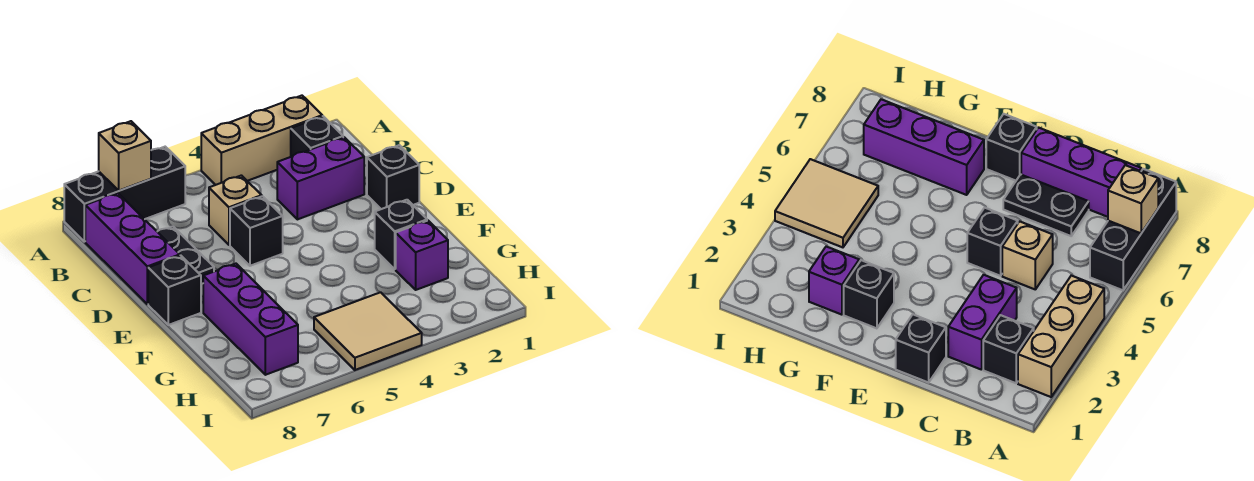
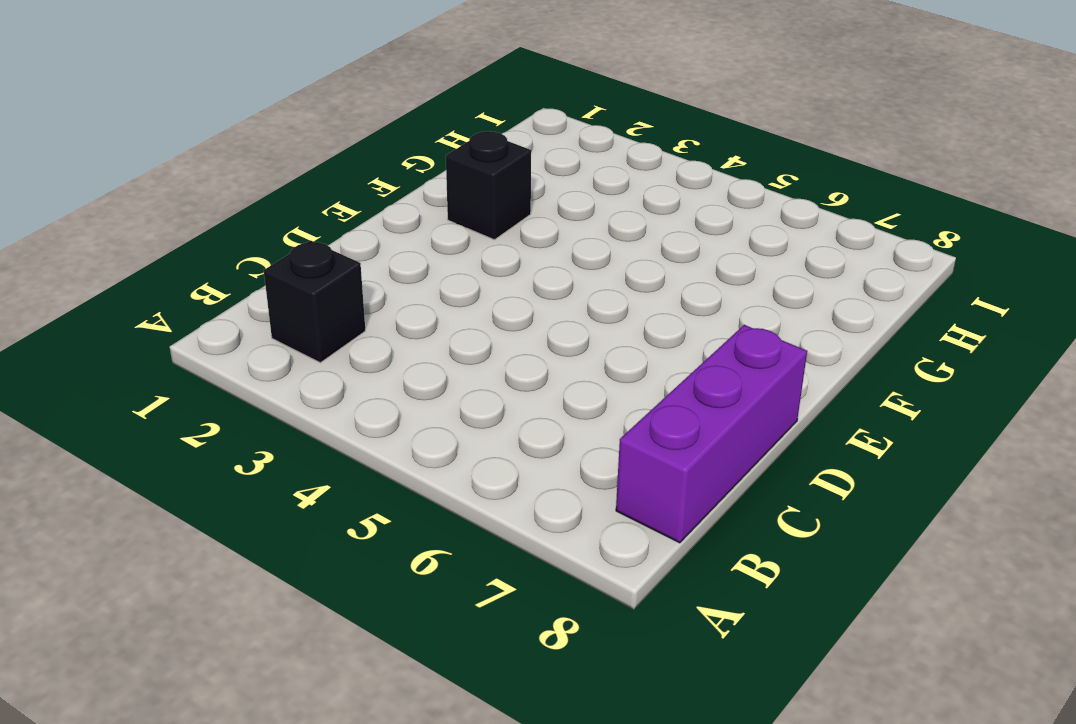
none -> tan 1x3 brick [201,96,322,185]
none -> black 1x3 brick [64,147,185,242]
none -> purple 1x2 brick [277,137,364,219]

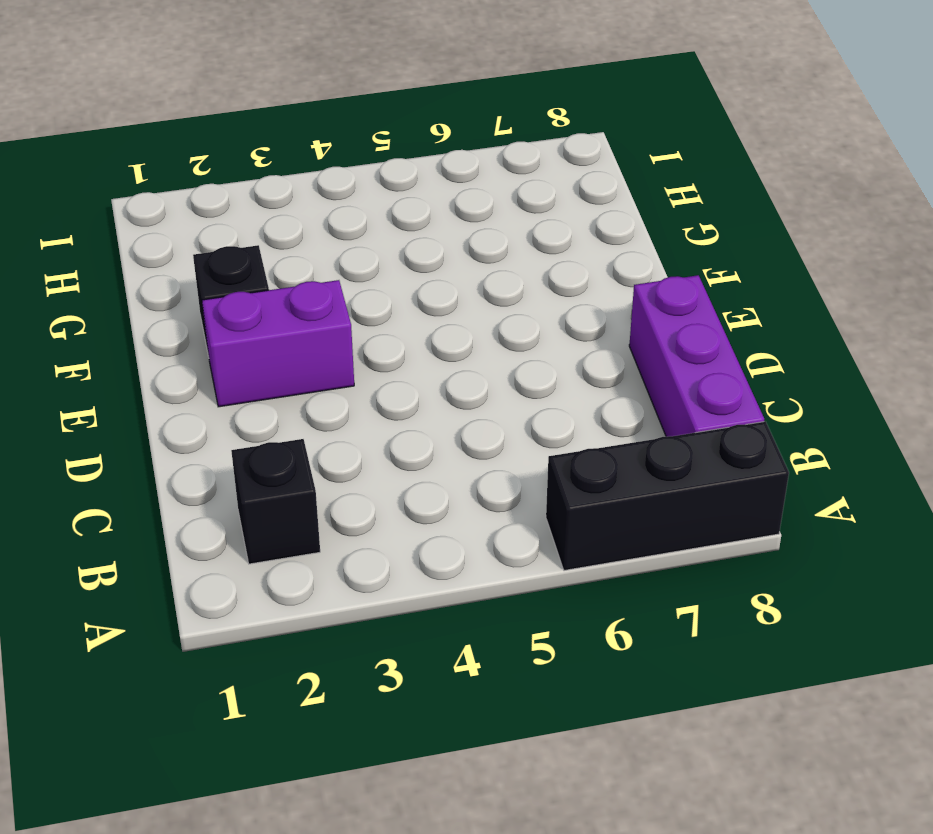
purple 1x2 brick [202,280,354,407] -> purple 1x2 brick moved to [277,137,364,219]
none -> tan 1x3 brick [201,96,322,185]
none -> tan 1x1 brick [209,175,262,245]
none -> black 1x2 plate [157,226,214,284]

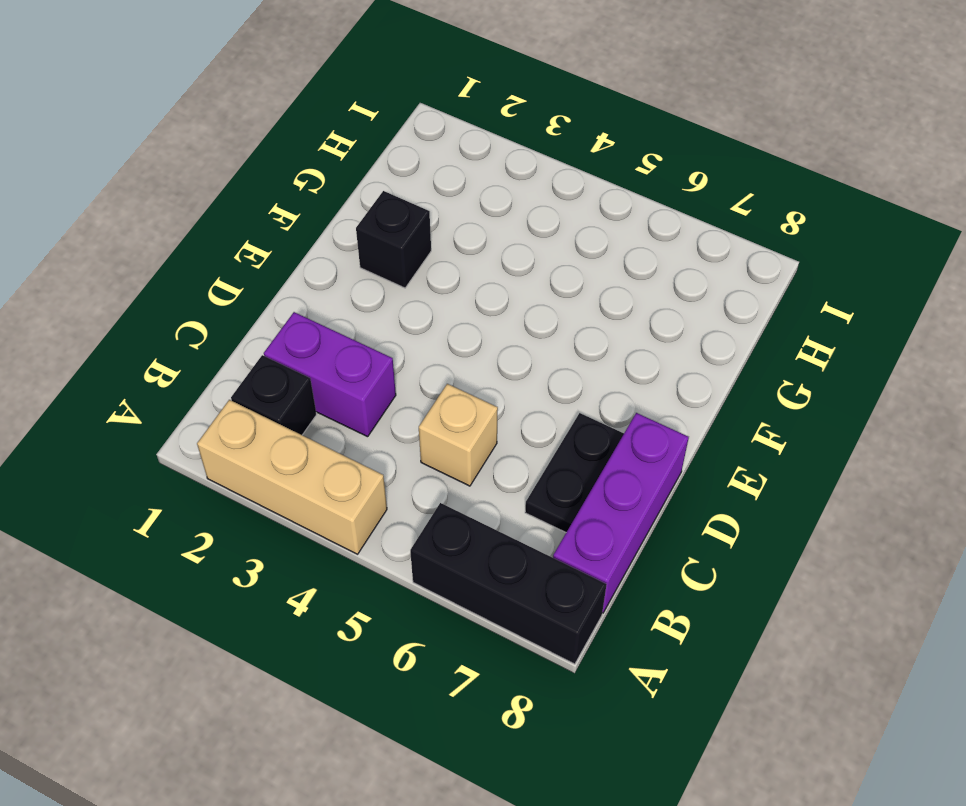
none -> black 1x1 brick [367,145,419,209]
none -> black 1x1 brick [230,196,283,266]
none -> black 1x1 brick [148,255,201,325]

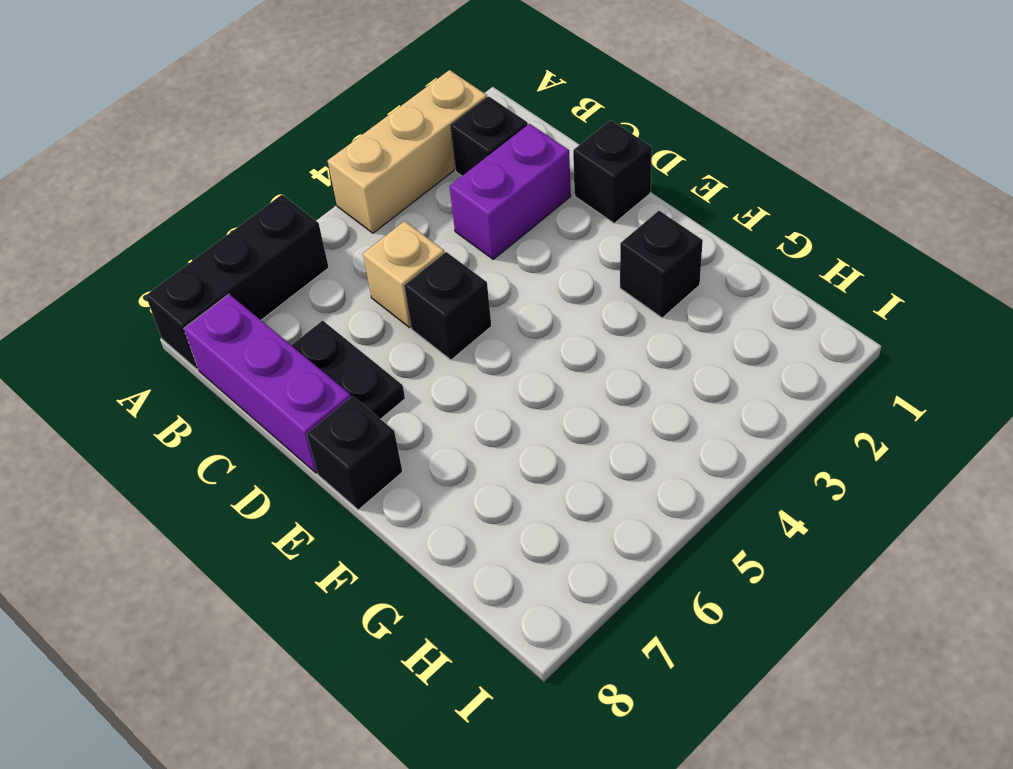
none -> purple 1x3 brick [203,264,298,375]
none -> purple 1x1 brick [396,221,448,290]
none -> tan 2x2 tile [314,292,422,370]

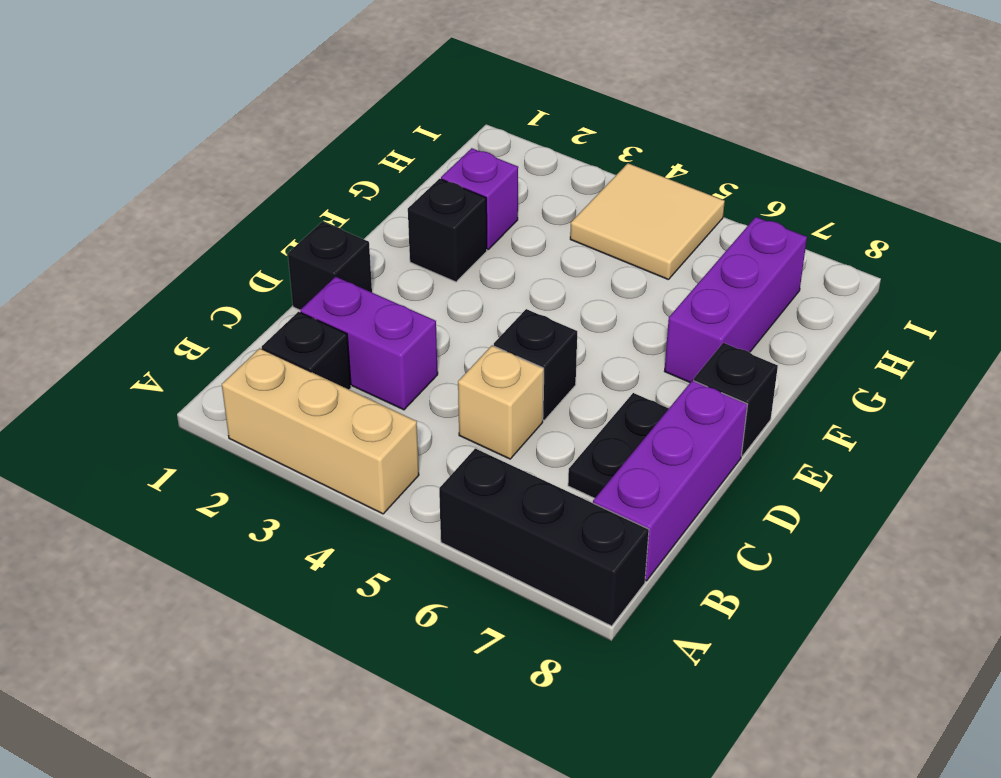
none -> tan 1x1 brick [99,121,151,190]

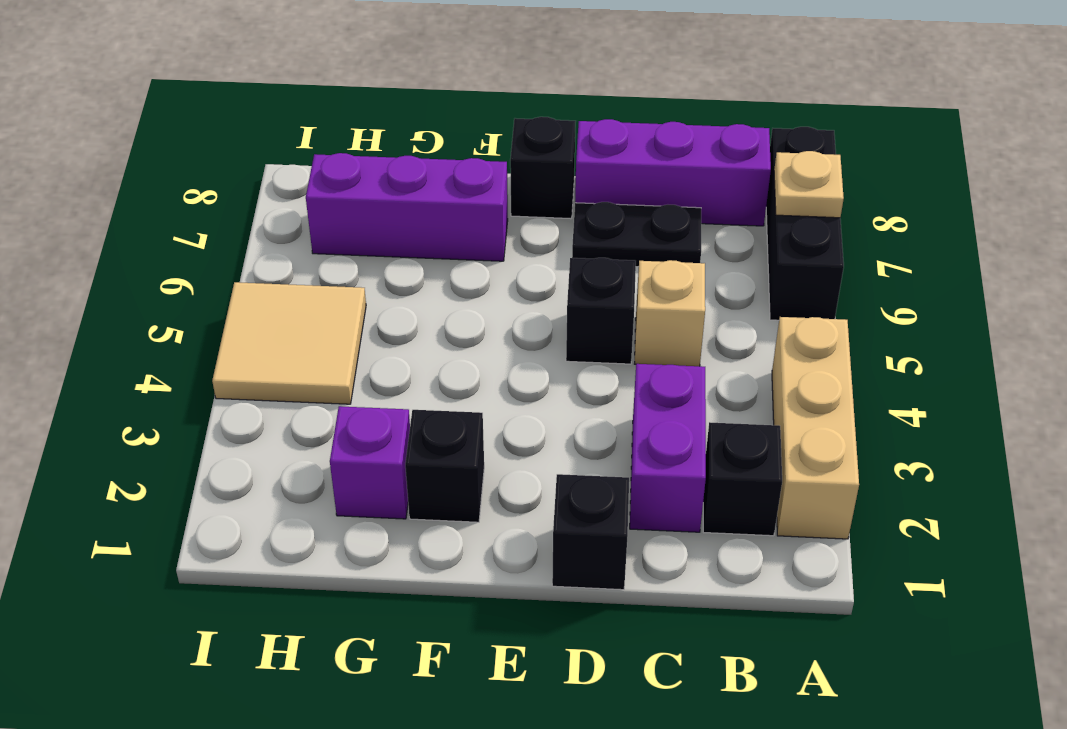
tan 1x1 plate [774,151,844,218] -> tan 1x1 brick [99,121,151,190]

